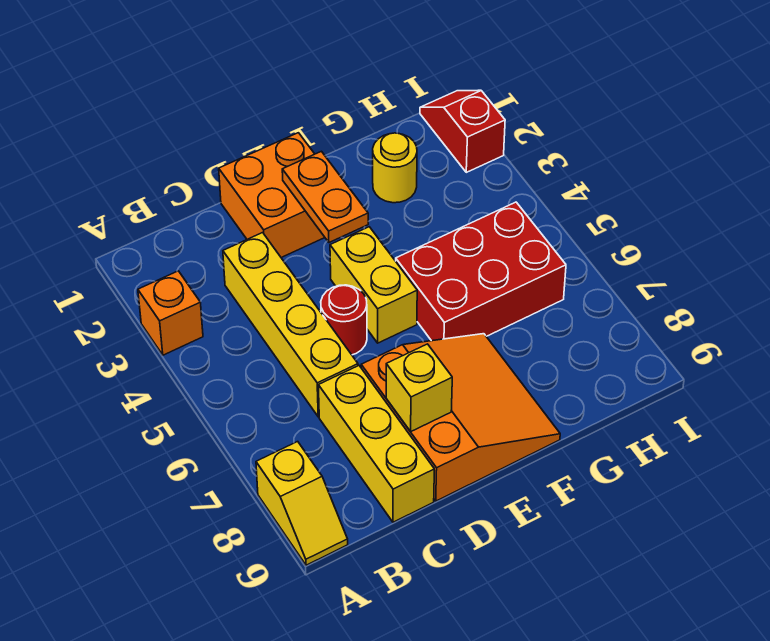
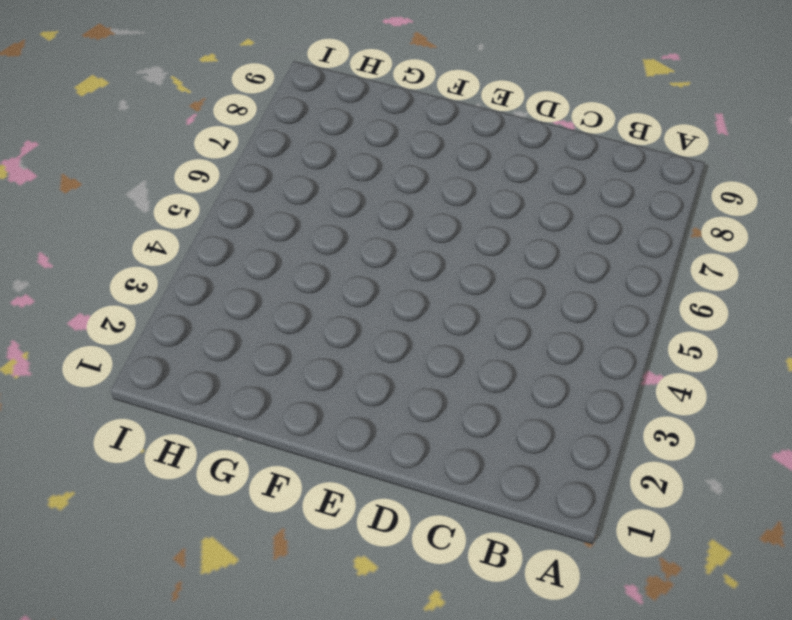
none -> orange 1x1 brick [138,271,203,355]
none -> yellow 1x2 slope [256,442,348,565]
none -> yellow 1x4 brick [223,233,358,417]

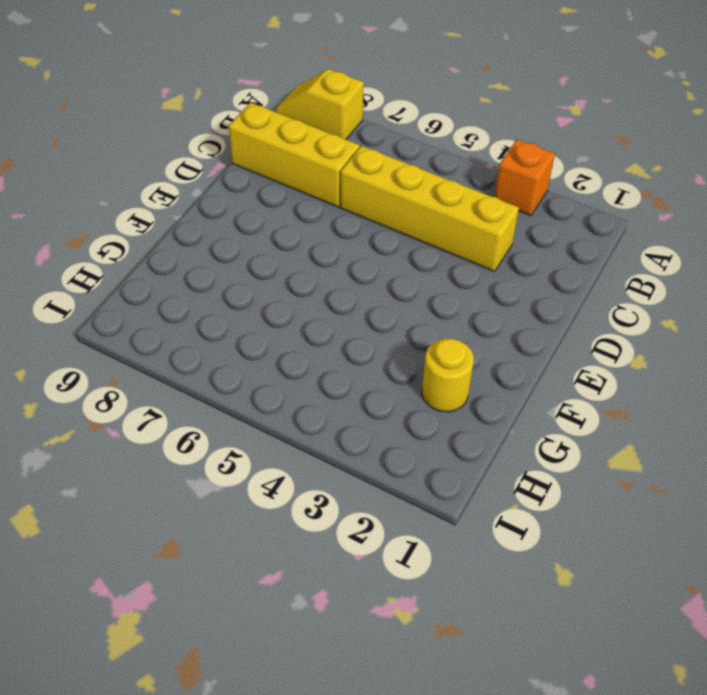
none -> orange 2x2 brick [219,133,325,258]
none -> red 1x1 round brick [321,285,367,355]
none -> orange 3x3 slope [361,334,560,501]

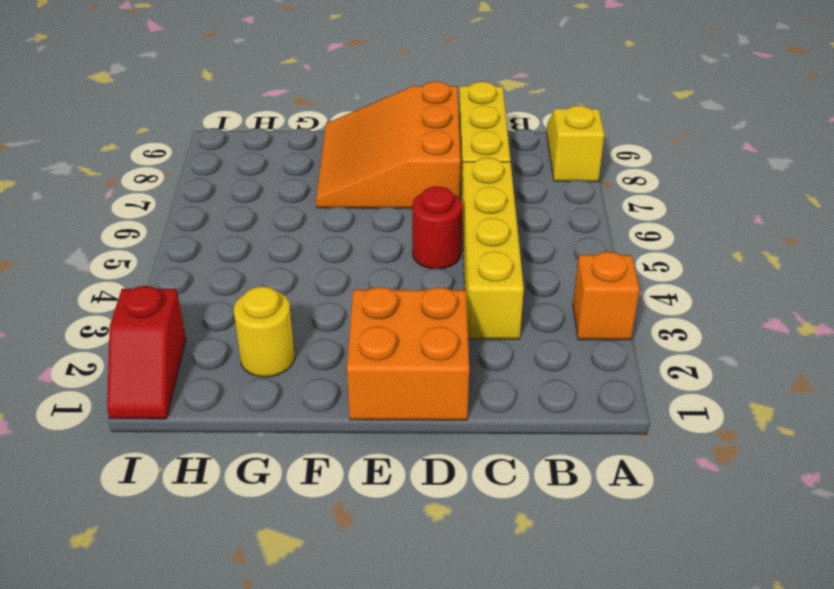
none -> yellow 1x2 brick [330,227,417,343]
none -> red 2x3 brick [396,202,566,341]
none -> yellow 1x1 brick [386,344,452,432]

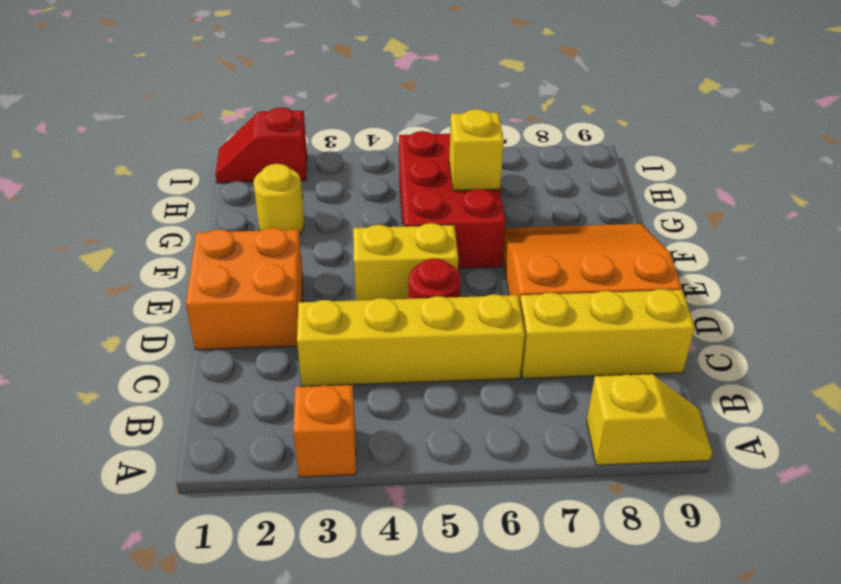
yellow 1x1 brick [449,109,504,191] -> yellow 1x1 brick moved to [386,344,452,432]
none -> orange 1x2 plate [282,151,368,243]

